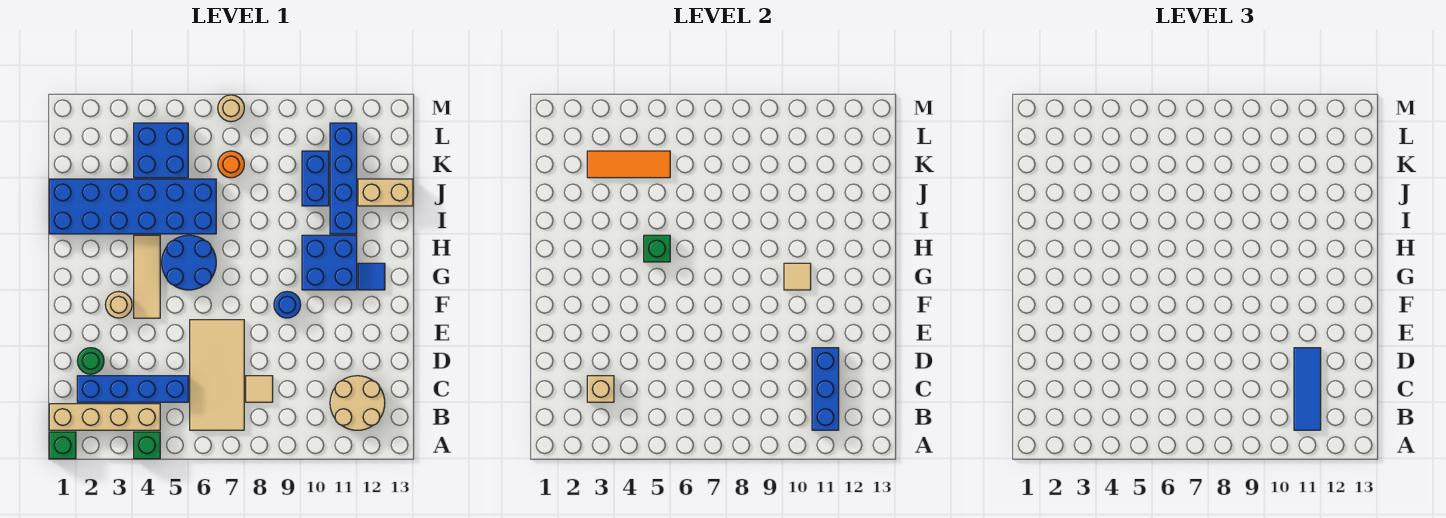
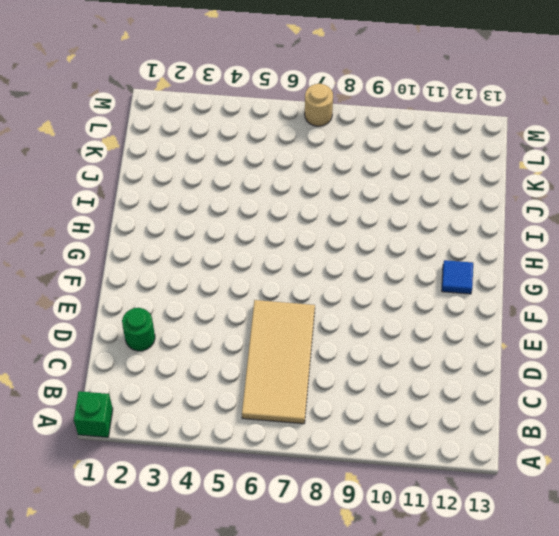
none -> green 1x1 brick [134,432,160,459]
none -> tan 1x4 brick [49,404,160,430]
none -> tan 2x2 round brick [330,376,385,430]

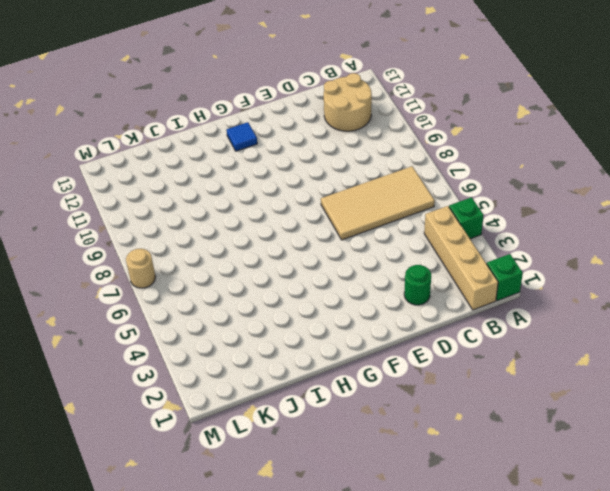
none -> blue 1x4 brick [77,376,188,402]
none -> tan 1x1 tile [246,376,273,402]
none -> tan 1x1 round brick [105,291,132,318]

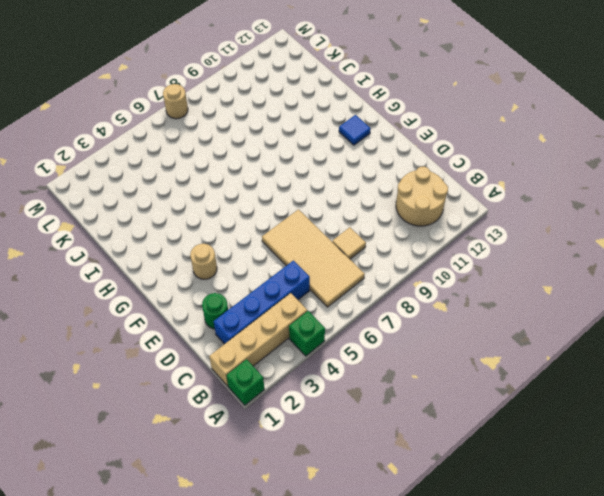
none -> tan 1x3 tile [134,235,160,318]
none -> blue 1x1 round brick [274,291,301,318]
none -> blue 2x2 round brick [162,235,216,290]

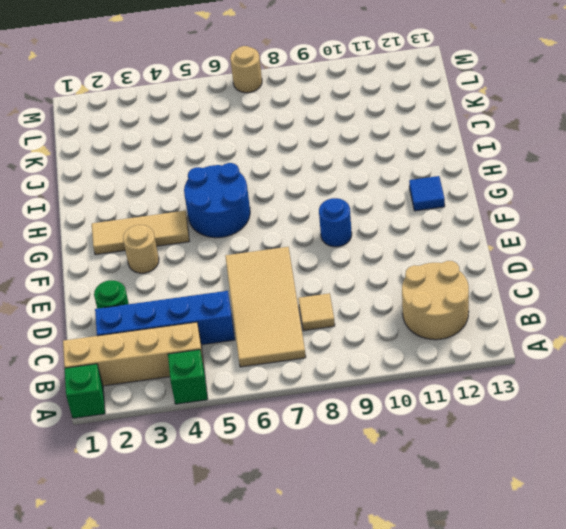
tan 1x3 tile [92,211,189,255] -> tan 1x3 tile turned to [134,235,160,318]
none -> blue 2x2 brick [302,235,357,290]
none -> blue 2x6 brick [49,179,216,234]
none -> blue 1x4 brick [330,123,357,234]

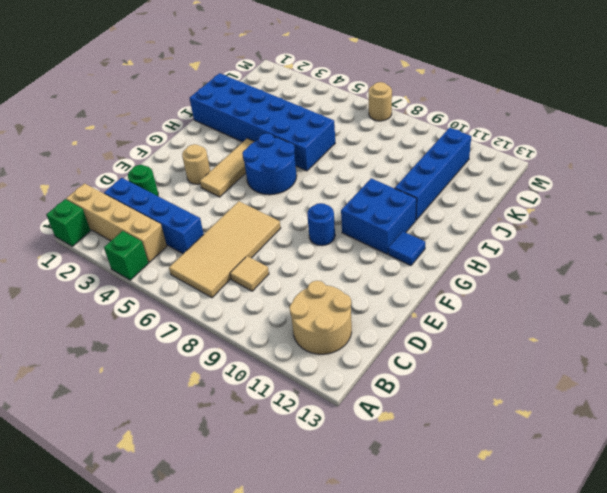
none -> blue 1x2 brick [302,151,329,206]
none -> tan 1x2 brick [358,179,413,206]
none -> blue 2x2 brick [134,123,188,178]

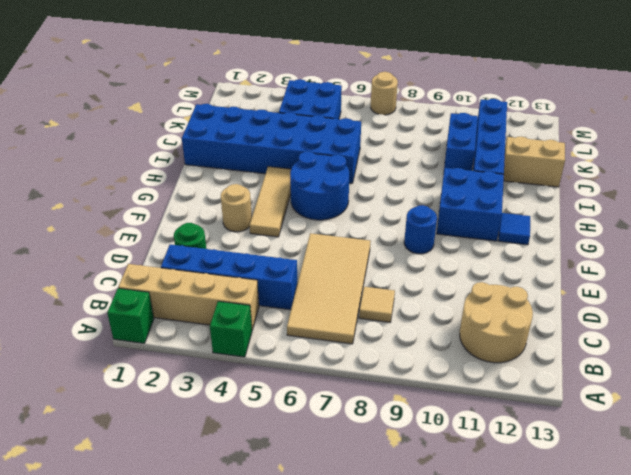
none -> orange 1x1 round brick [218,151,244,178]
none -> blue 1x3 brick [812,348,839,430]
none -> tan 1x1 brick [587,376,614,402]

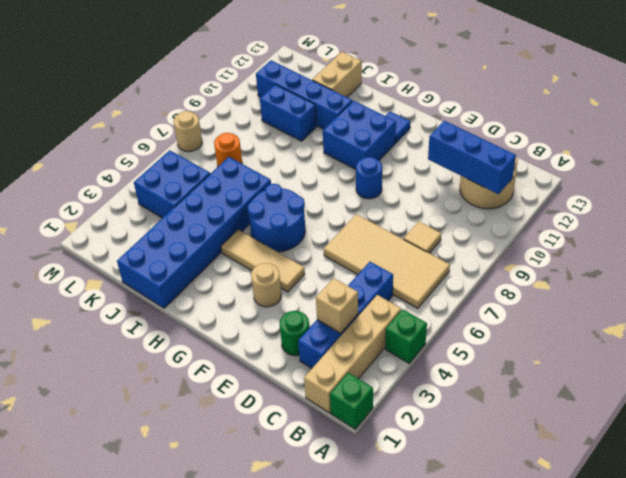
none -> tan 1x1 tile [784,263,811,290]
none -> green 1x1 brick [644,235,670,262]
none -> orange 1x3 tile [587,151,670,178]

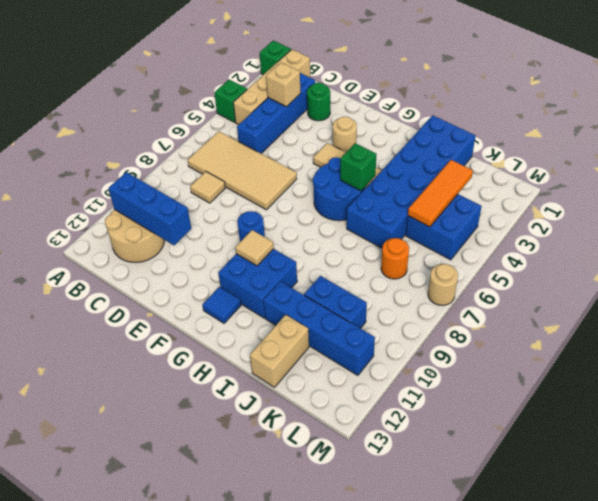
none -> blue 1x3 tile [1294,348,1321,430]

